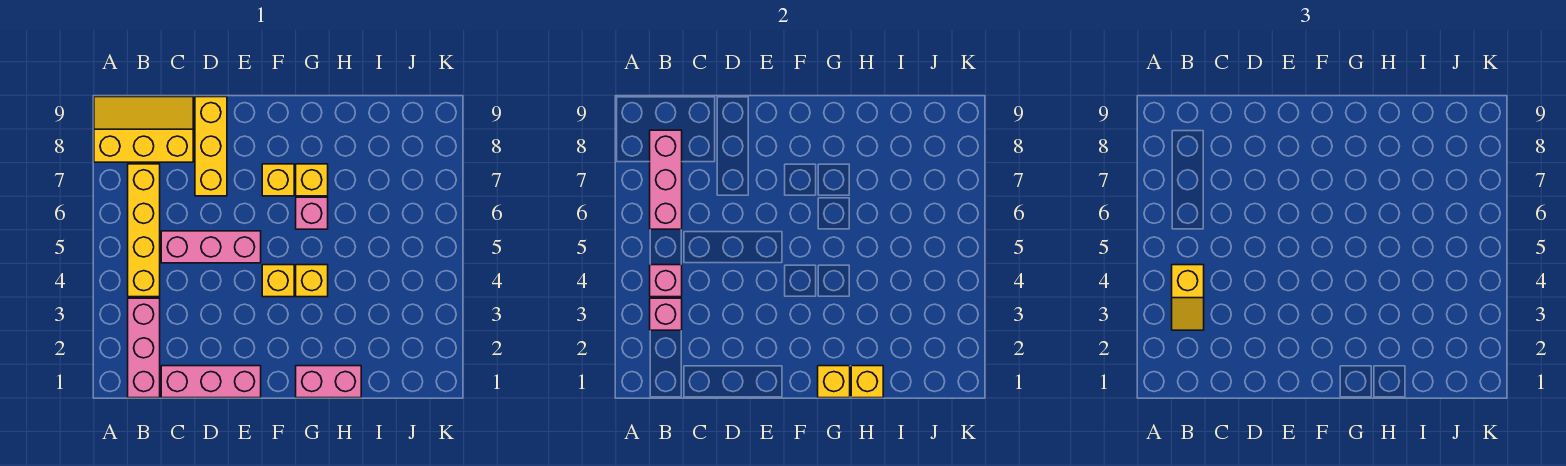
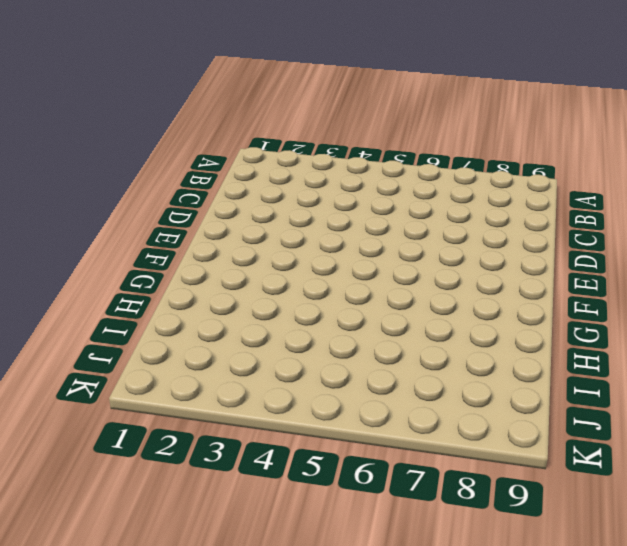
none -> yellow 2x3 slope [94,97,193,162]
none -> pink 1x3 brick [128,298,160,398]
none -> yellow 1x4 brick [128,164,160,297]

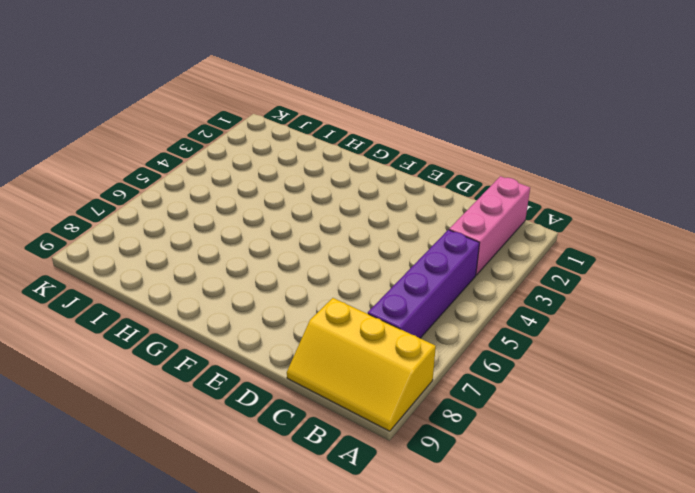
purple 1x4 brick [368,230,479,338] -> yellow 1x4 brick [128,164,160,297]
none -> pink 1x3 brick [161,366,261,398]
none -> pink 1x3 brick [161,231,261,263]
none -> yellow 1x3 brick [195,97,227,196]

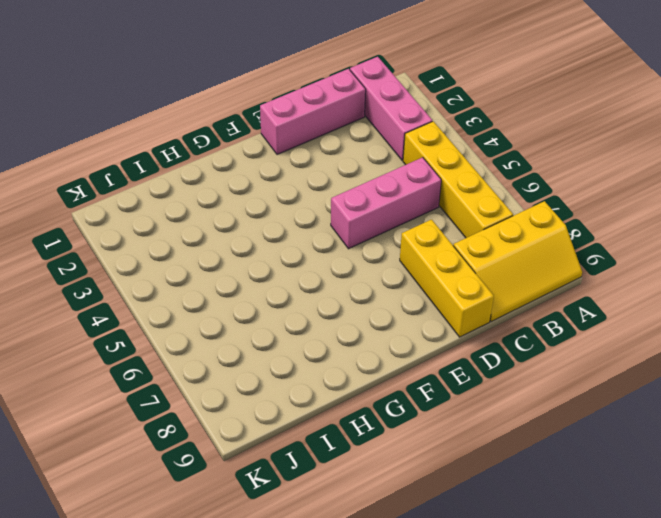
none -> yellow 1x1 brick [262,265,294,297]
none -> yellow 1x1 brick [262,164,294,196]
none -> pink 1x2 brick [296,366,361,398]

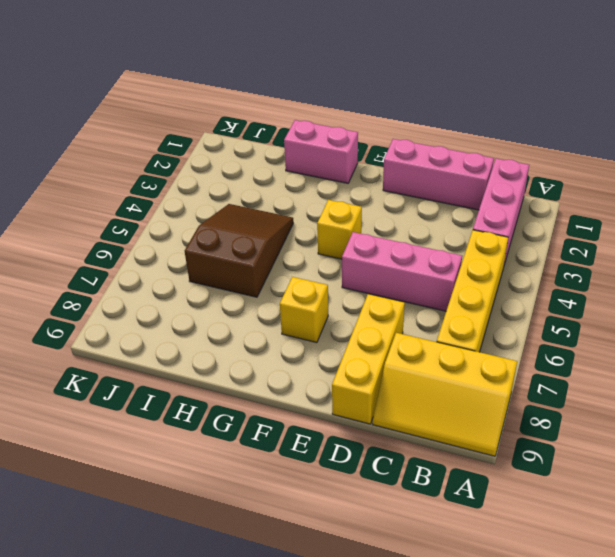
brown 2x3 slope [185,204,293,297] -> none
none -> yellow 1x1 brick [296,265,328,297]
none -> pink 1x1 brick [296,197,328,229]
none -> yellow 1x1 brick [296,164,328,196]

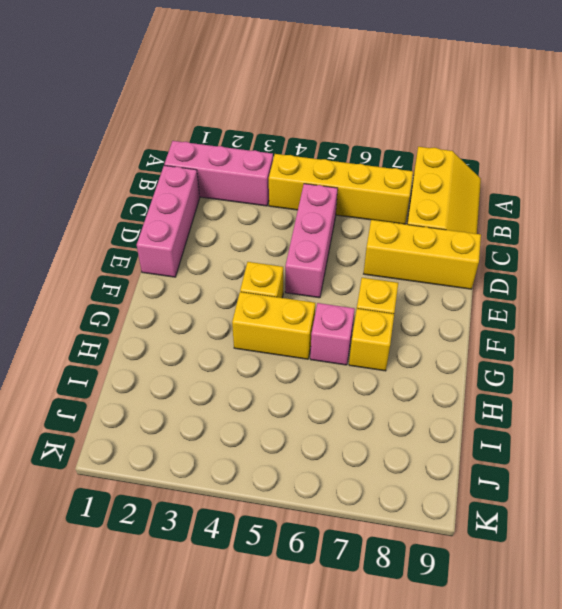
yellow 1x2 brick [232,292,315,359] -> yellow 1x1 brick [296,265,328,297]
none -> pink 1x2 brick [296,366,361,398]
none -> pink 1x1 brick [650,298,682,330]
none -> pink 1x1 brick [650,265,682,297]

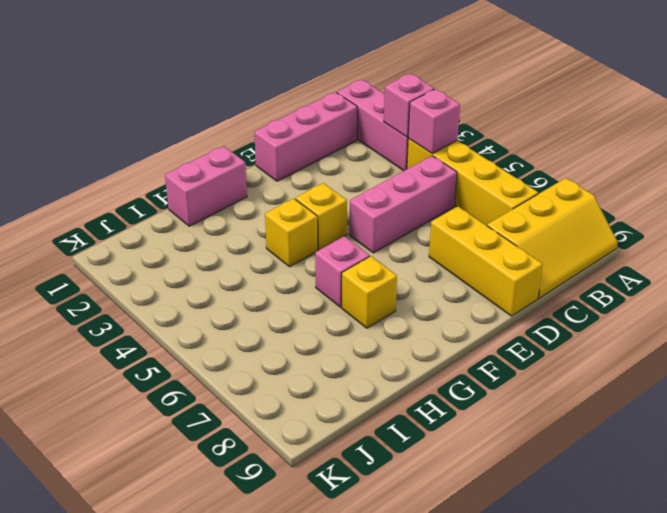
none -> yellow 1x1 brick [262,164,294,196]
none -> pink 1x3 brick [650,130,682,229]
none -> yellow 1x1 brick [818,366,850,398]

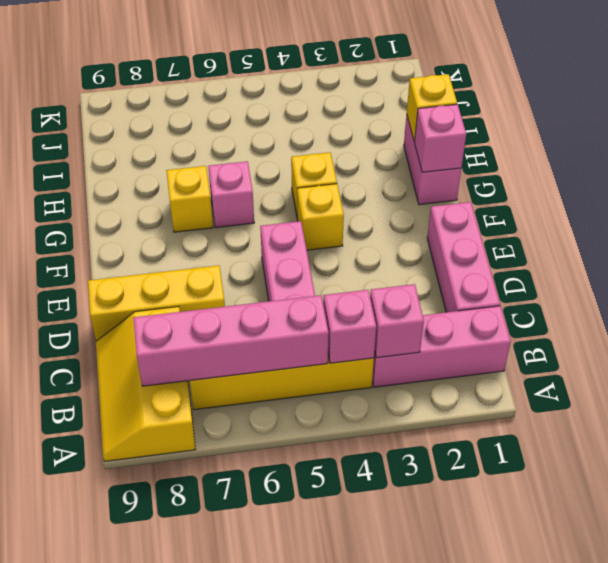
pink 1x4 brick [133,295,329,386] -> pink 1x3 brick [650,130,682,229]
pink 1x1 brick [414,104,466,172] -> yellow 1x1 brick [818,366,850,398]
none -> yellow 1x1 brick [262,164,294,196]
none -> yellow 1x2 slope [1172,265,1204,330]

